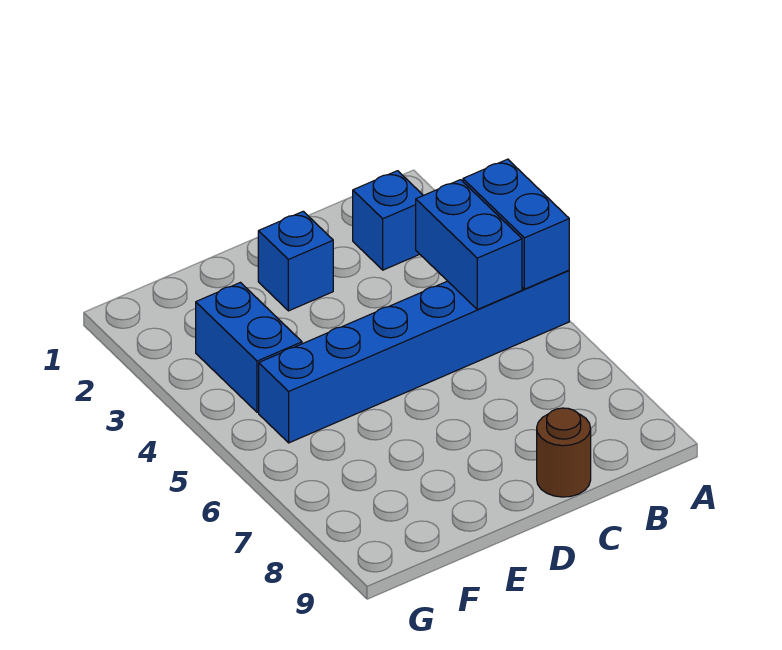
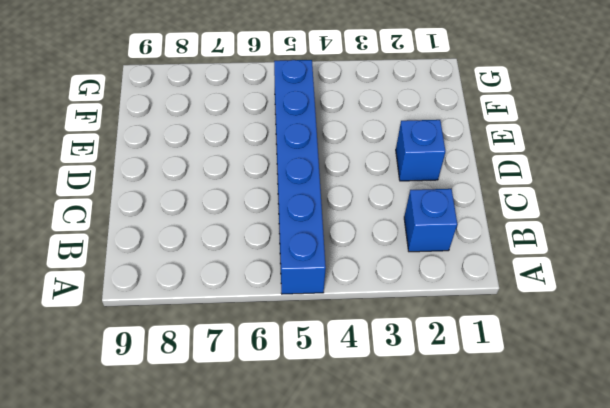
none -> brown 1x1 round brick [537,408,591,497]
none -> blue 1x2 brick [196,283,302,412]

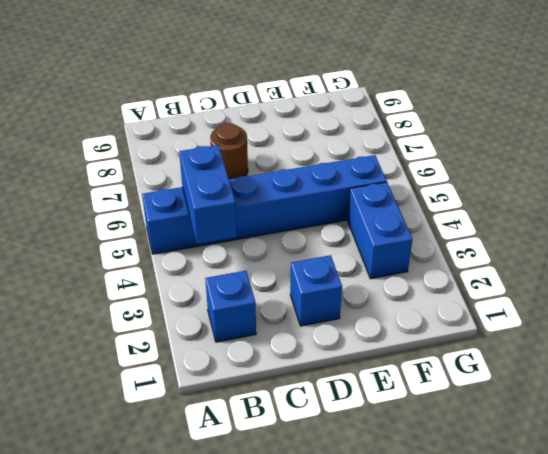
brown 1x1 round brick [210,123,248,179] -> brown 1x1 round brick moved to [537,408,591,497]
none -> blue 1x2 brick [463,159,569,289]

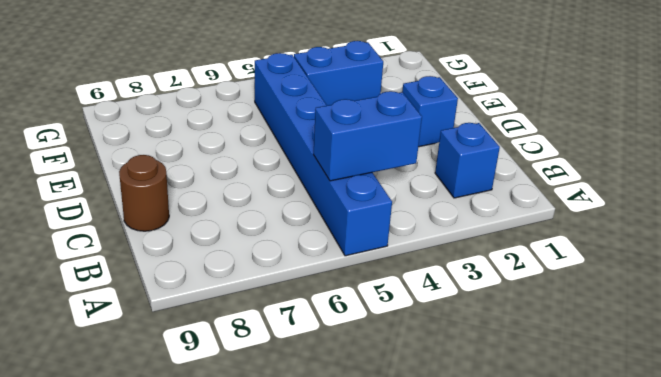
none -> blue 1x2 brick [463,159,569,289]

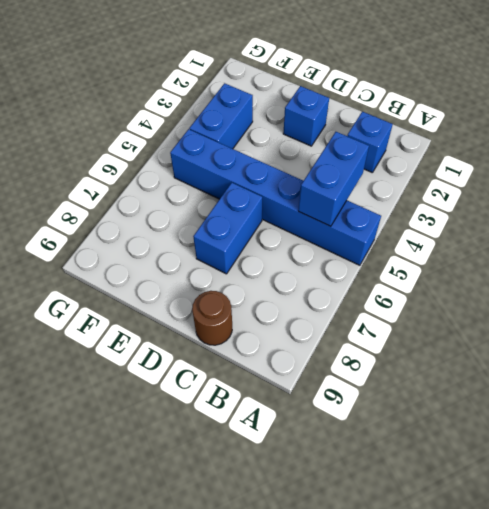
blue 1x2 brick [193,183,262,274] -> blue 1x2 brick moved to [463,159,569,289]

